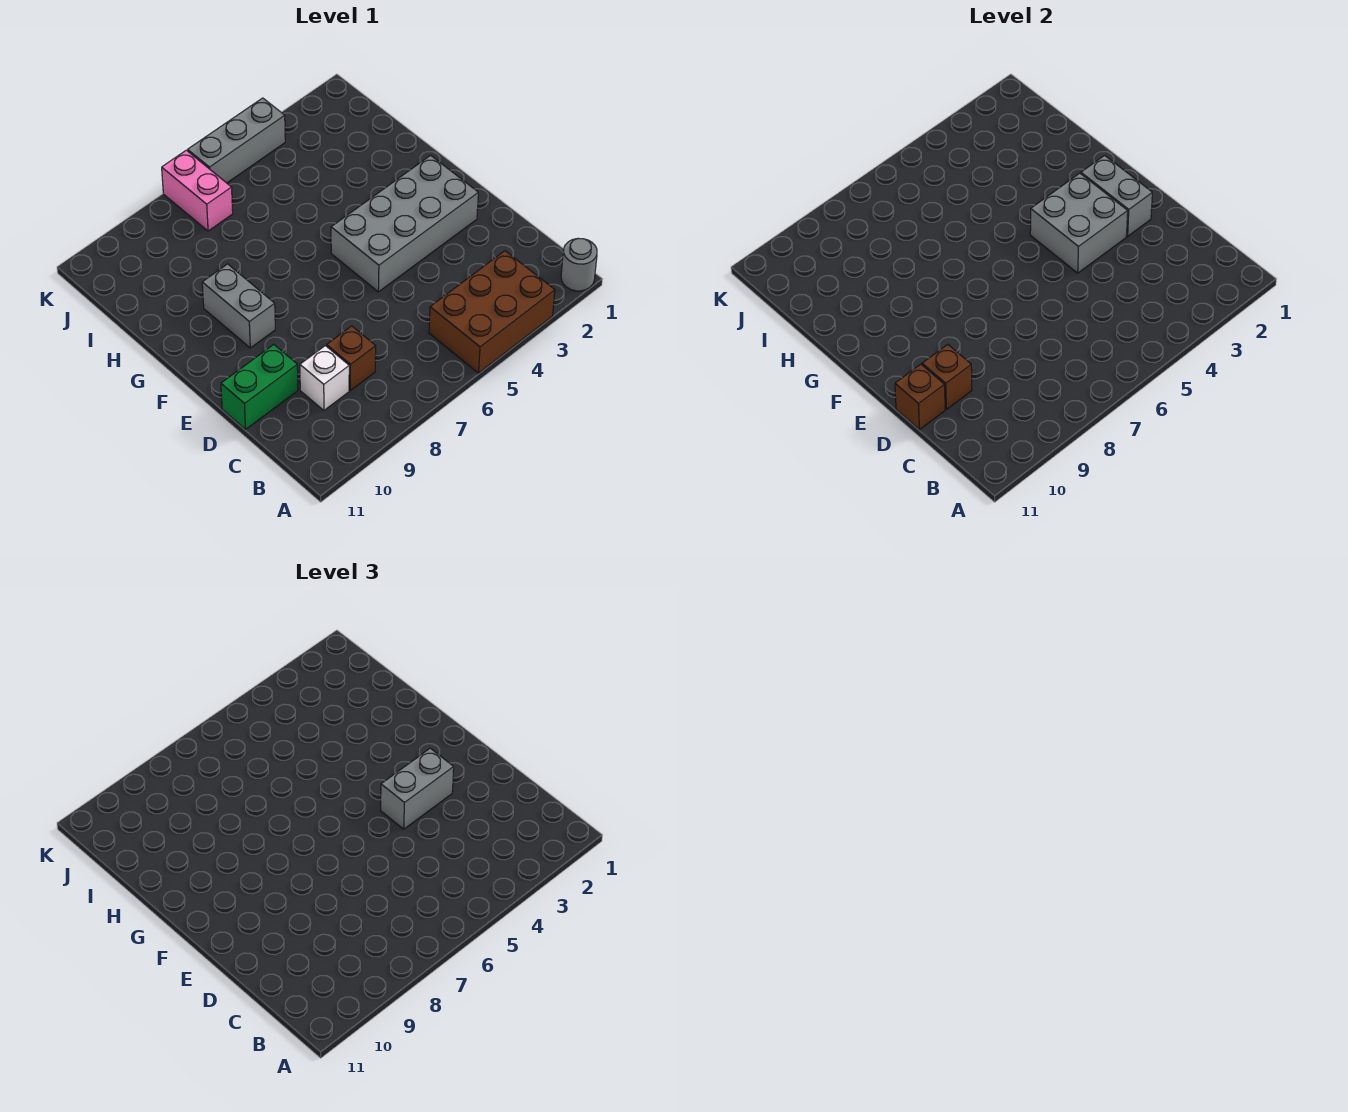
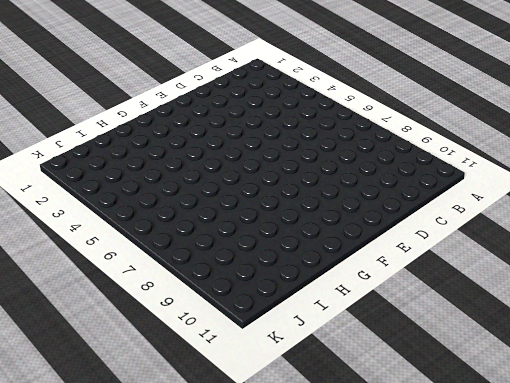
none -> grey 1x1 round brick [561,239,597,291]
none -> brown 2x3 brick [429,251,555,373]
none -> brown 1x1 brick [327,326,376,390]

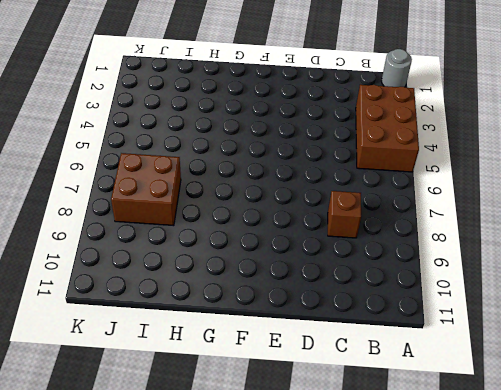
brown 2x2 brick [111,153,181,226] -> pink 1x2 brick [162,150,233,231]
none -> white 1x1 brick [300,346,349,410]
none -> green 1x2 brick [221,345,298,429]
none -> grey 2x4 brick [331,155,478,292]

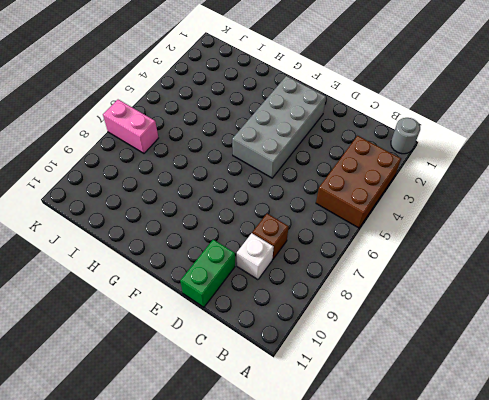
none -> grey 1x2 brick [202,264,275,348]
none -> grey 1x3 brick [188,98,285,183]
none -> brown 1x1 brick [922,345,972,409]

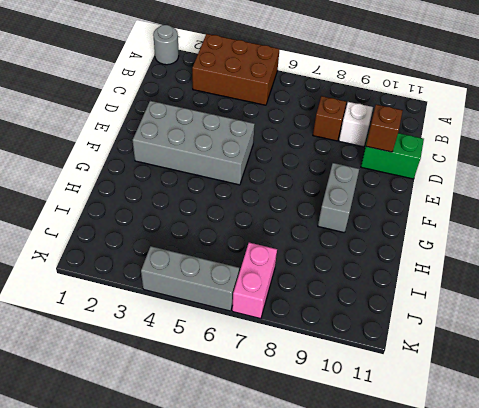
none -> brown 1x1 brick [895,364,945,429]
none -> grey 1x2 brick [1081,155,1152,236]
none -> grey 2x2 brick [1030,173,1128,273]

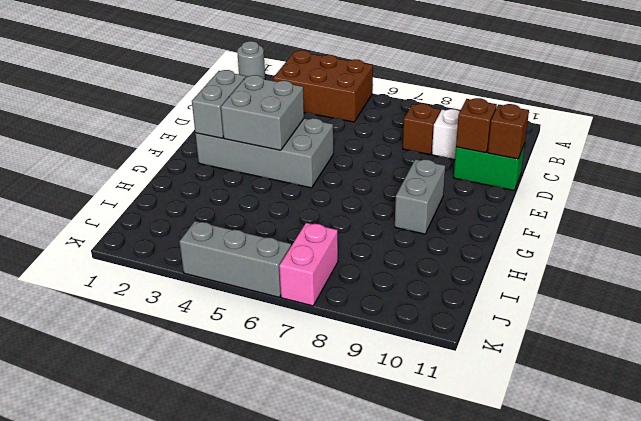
none -> grey 1x2 brick [381,748,454,829]

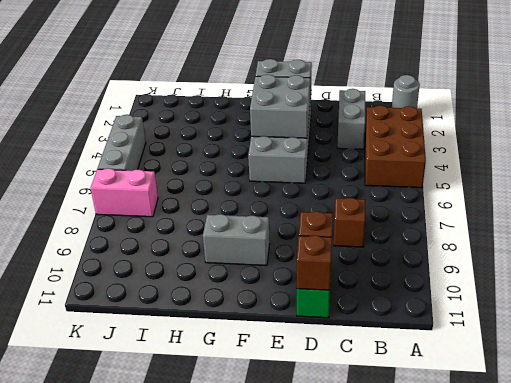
grey 1x2 brick [337,89,365,149] -> grey 1x2 brick moved to [381,748,454,829]
none -> white 1x1 brick [300,346,349,410]

